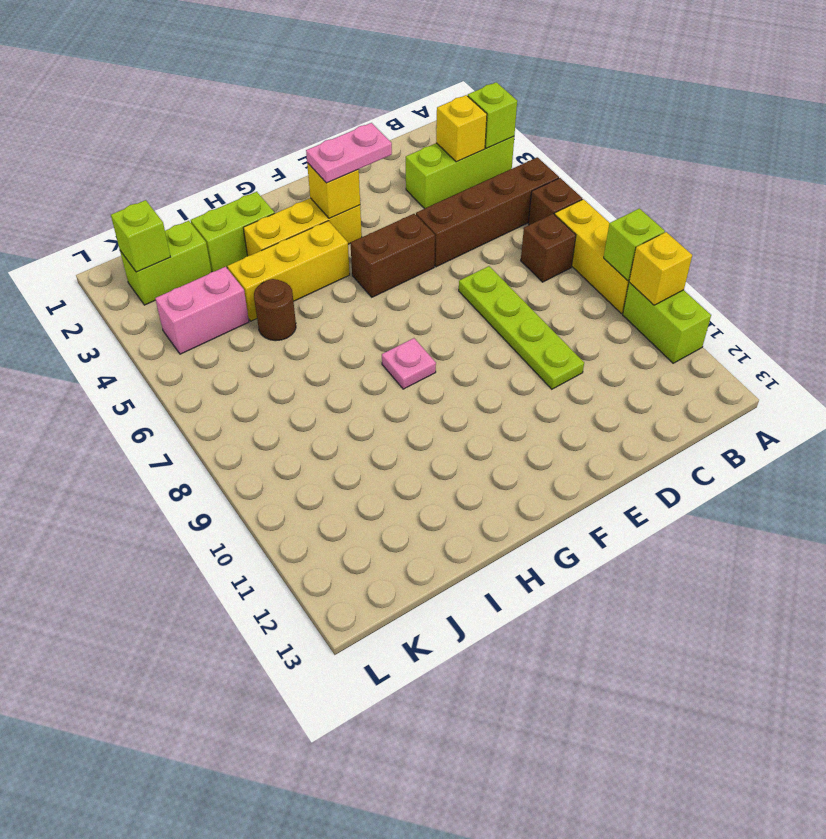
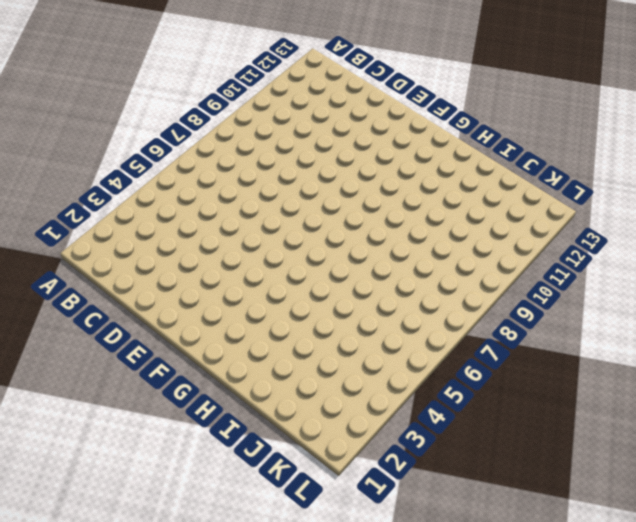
none -> lime 1x3 brick [406,136,514,209]
none -> brown 1x4 brick [416,157,559,267]
none -> brown 1x1 brick [528,178,582,225]

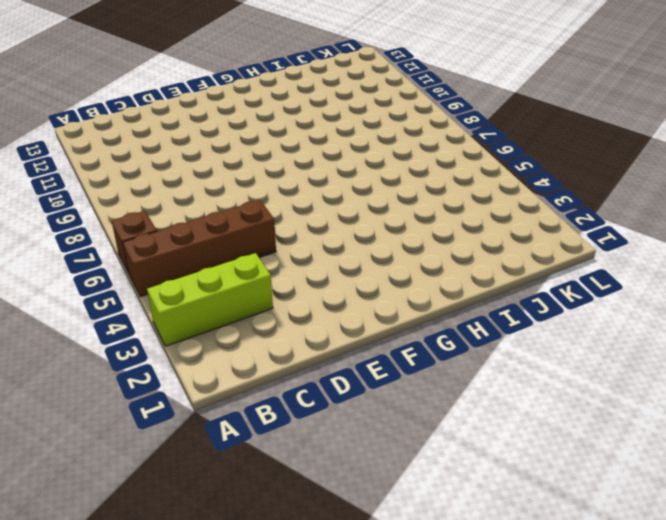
none -> yellow 1x3 brick [555,199,629,314]
none -> lime 1x2 brick [623,283,711,363]
none -> brown 1x1 brick [521,214,576,282]

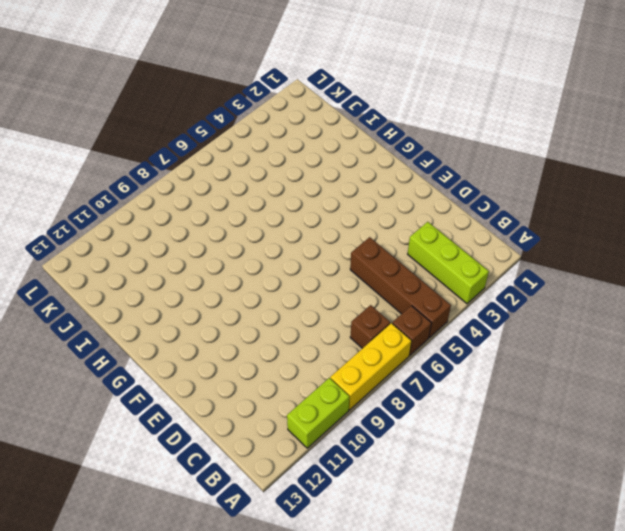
none -> lime 1x4 plate [459,266,584,389]
none -> brown 1x2 brick [350,214,435,297]
none -> yellow 1x3 brick [243,198,362,256]

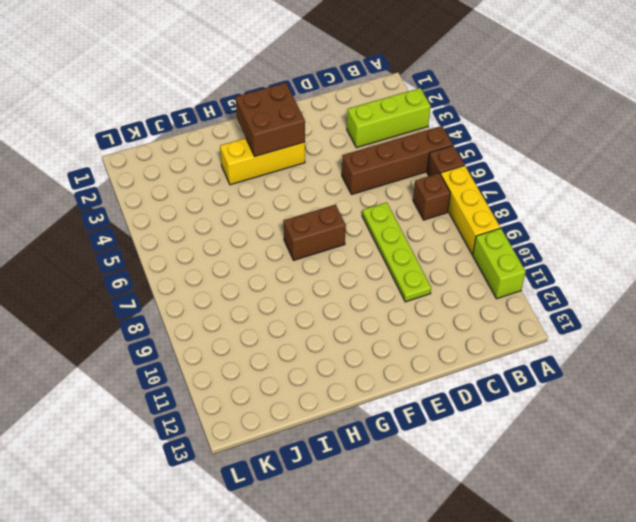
brown 2x2 brick [236,83,305,156] -> yellow 1x1 brick [307,163,360,218]
brown 1x2 brick [283,204,346,260] -> brown 1x2 brick moved to [350,214,435,297]
none -> yellow 1x3 brick [227,221,350,321]
none -> pink 1x1 plate [382,338,436,389]
none -> lime 1x2 brick [191,192,275,272]

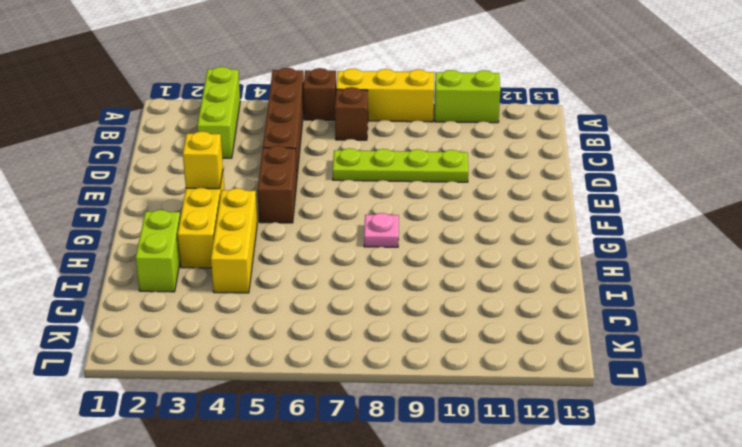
none -> brown 1x1 round brick [254,279,296,341]
none -> lime 1x2 brick [120,221,211,305]
none -> pink 1x2 brick [155,267,249,354]

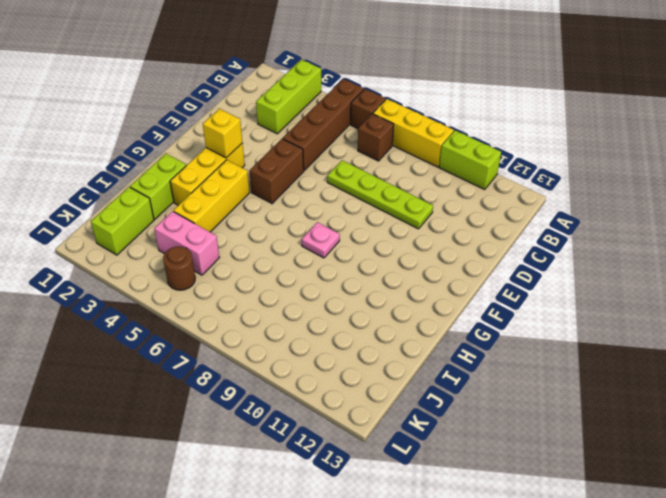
pink 1x2 brick [154,211,219,275] -> pink 1x2 brick turned to [155,267,249,354]
brown 1x1 round brick [163,246,195,290] -> brown 1x1 round brick moved to [254,279,296,341]
none -> lime 1x1 brick [468,82,517,148]
none -> lime 1x1 brick [604,208,665,281]
none -> yellow 1x1 brick [629,232,692,305]

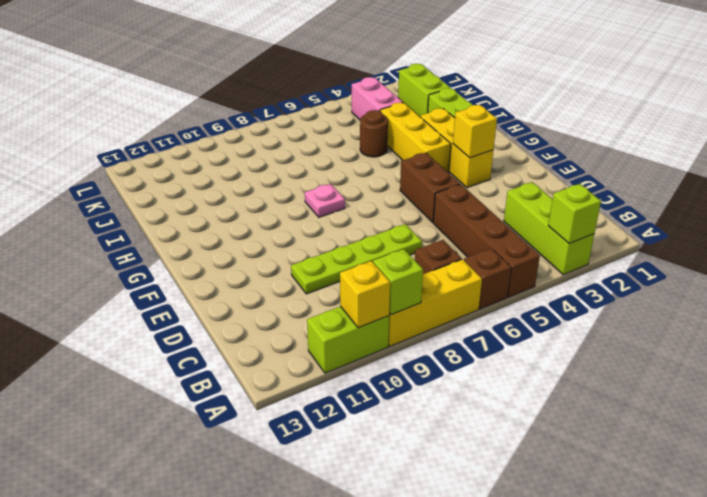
none -> yellow 1x1 brick [436,95,487,162]
none -> lime 1x1 brick [111,200,170,272]
none -> pink 1x2 plate [306,123,392,183]

